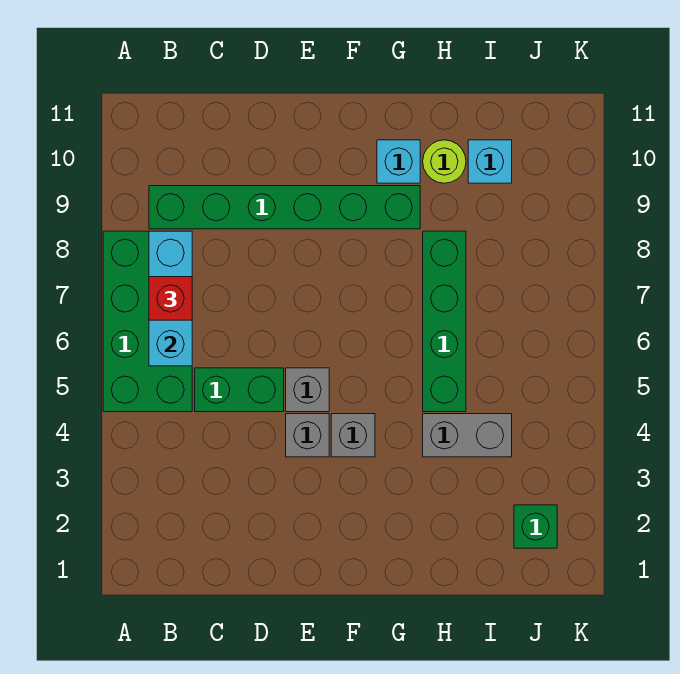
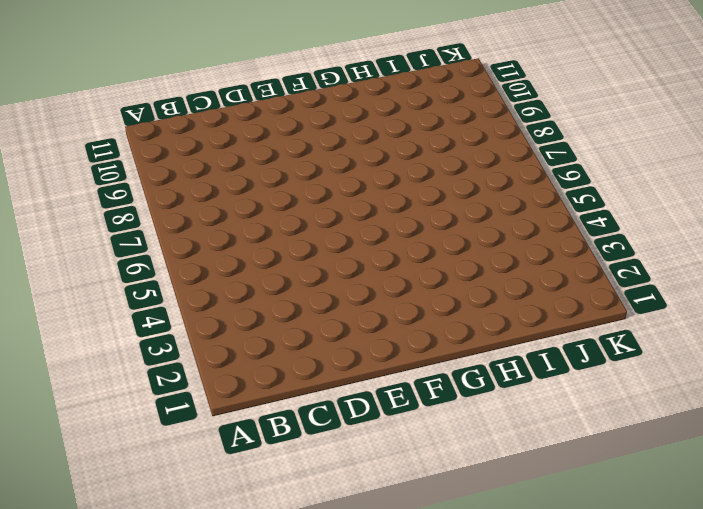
none -> green 2x4 brick [103,231,192,412]
none -> green 1x6 brick [149,186,420,229]
none -> green 1x2 brick [195,368,284,412]

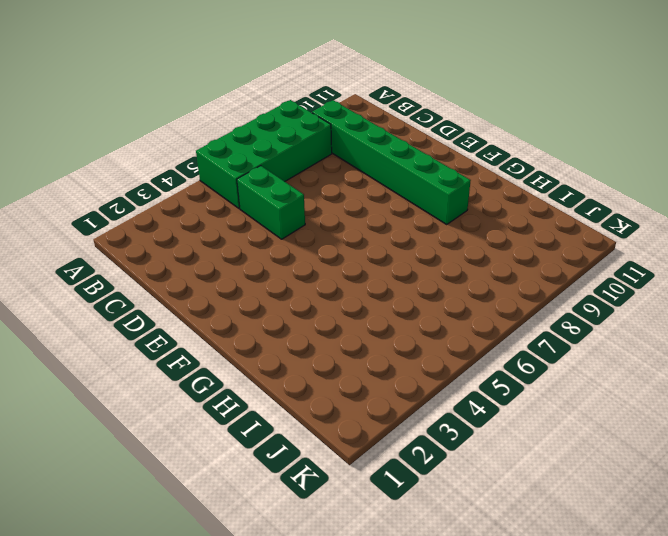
none -> grey 1x1 brick [286,414,329,457]
none -> grey 1x1 brick [286,368,329,412]
none -> grey 1x1 brick [331,414,375,457]

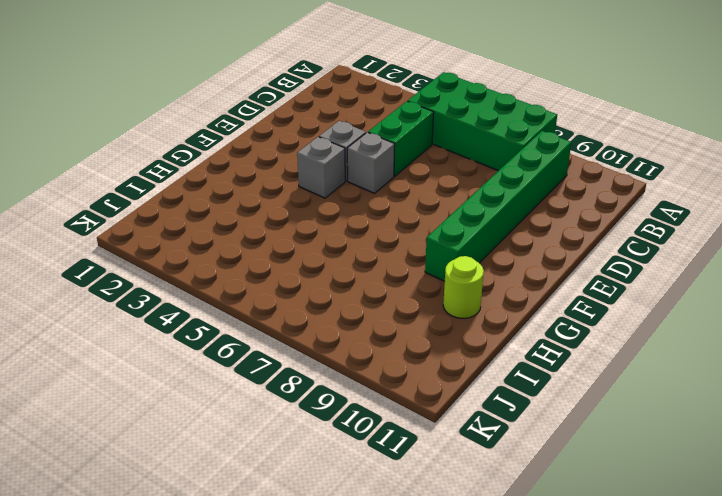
none -> cyan 1x1 brick [377,140,420,183]
none -> grey 1x2 brick [423,414,512,457]
none -> green 1x4 brick [423,231,466,412]

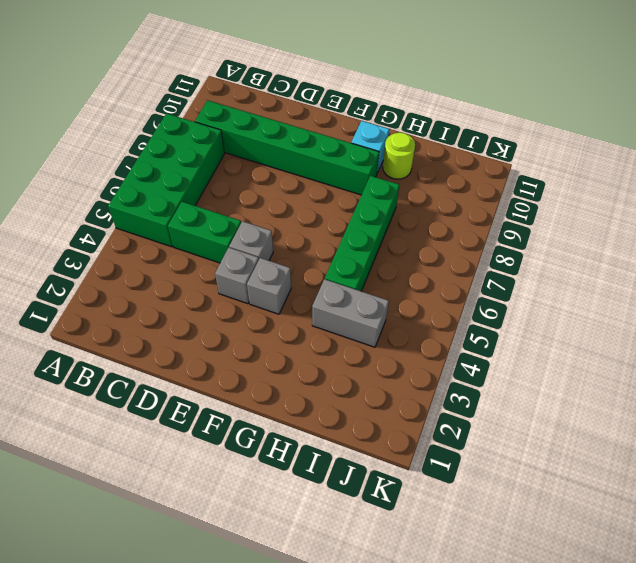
none -> cyan 1x1 brick [468,140,512,183]
none -> green 1x1 brick [514,505,557,548]
none -> cyan 1x3 brick [149,231,192,366]

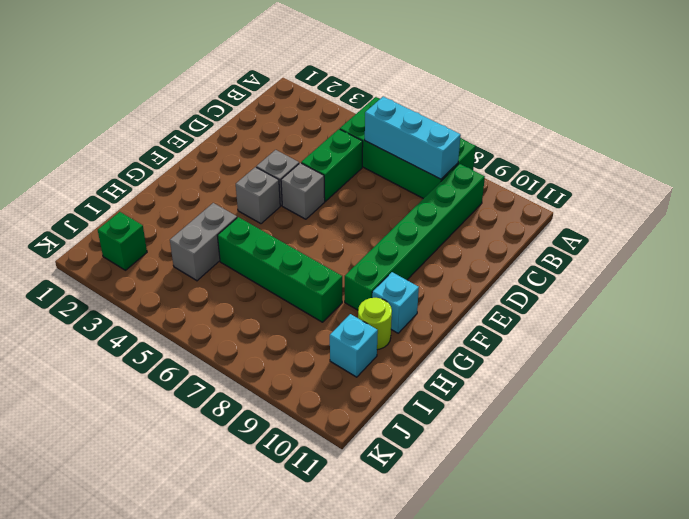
none -> red 1x1 brick [149,277,192,320]

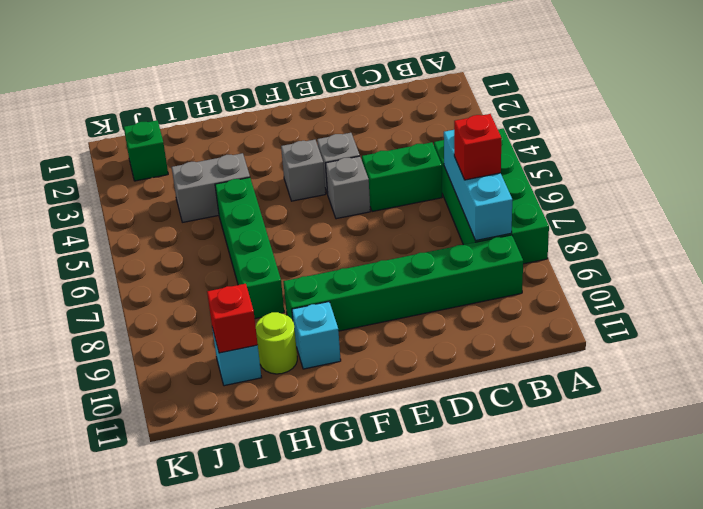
red 1x1 brick [207,284,258,353] -> none

